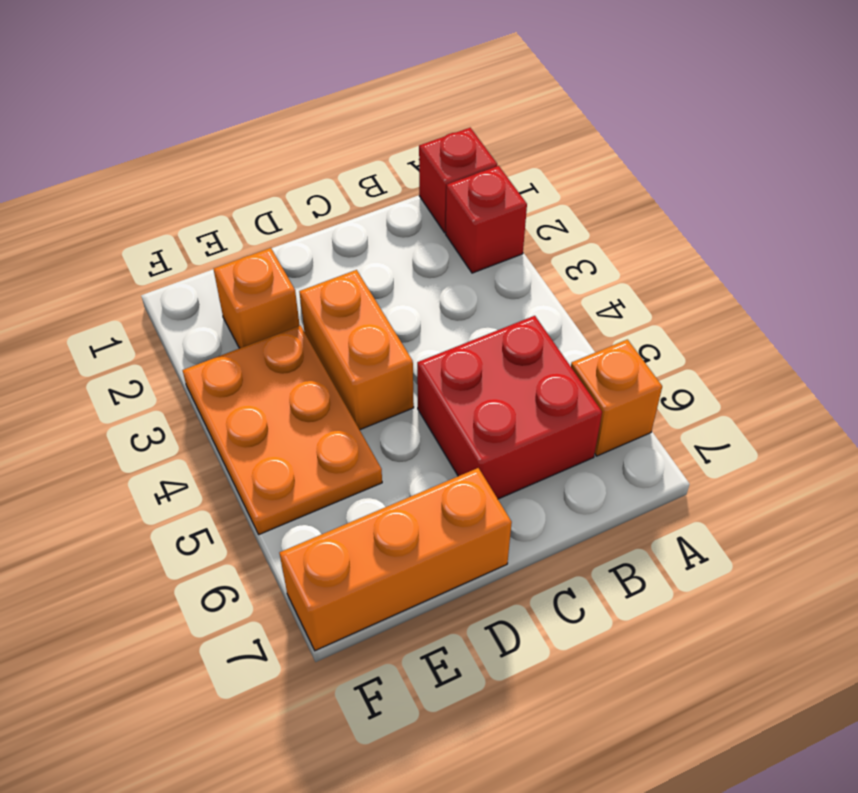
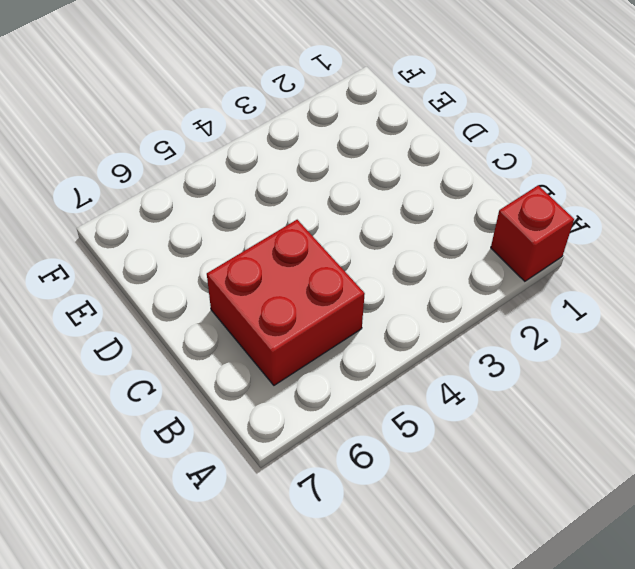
none -> red 1x1 brick [446,166,527,273]
none -> orange 1x1 brick [571,340,662,456]

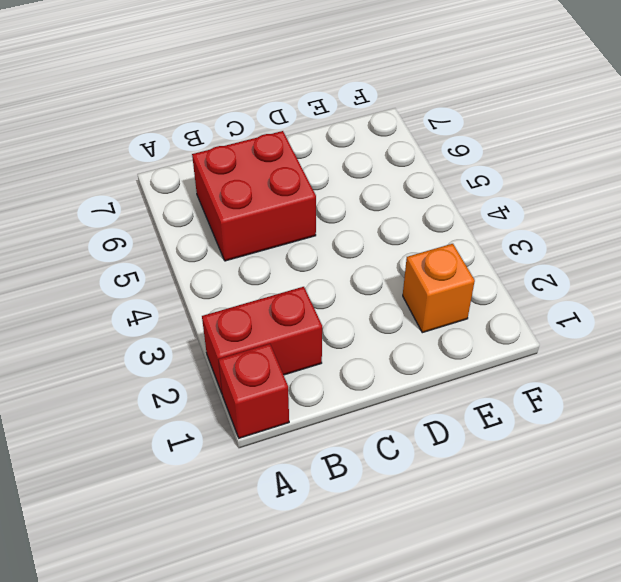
red 1x2 brick [202,287,322,393] -> red 1x1 brick [446,166,527,273]
none -> orange 1x1 brick [571,340,662,456]
none -> orange 1x2 brick [299,270,414,430]

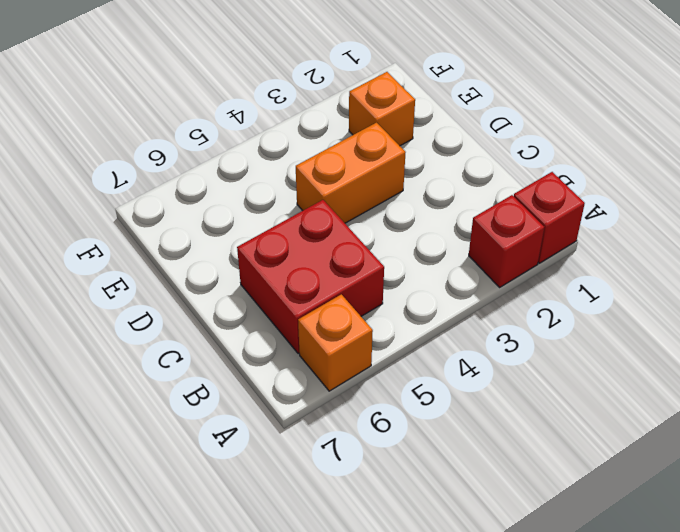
none -> orange 1x3 brick [280,468,512,651]
none -> orange 2x3 plate [182,325,382,534]

